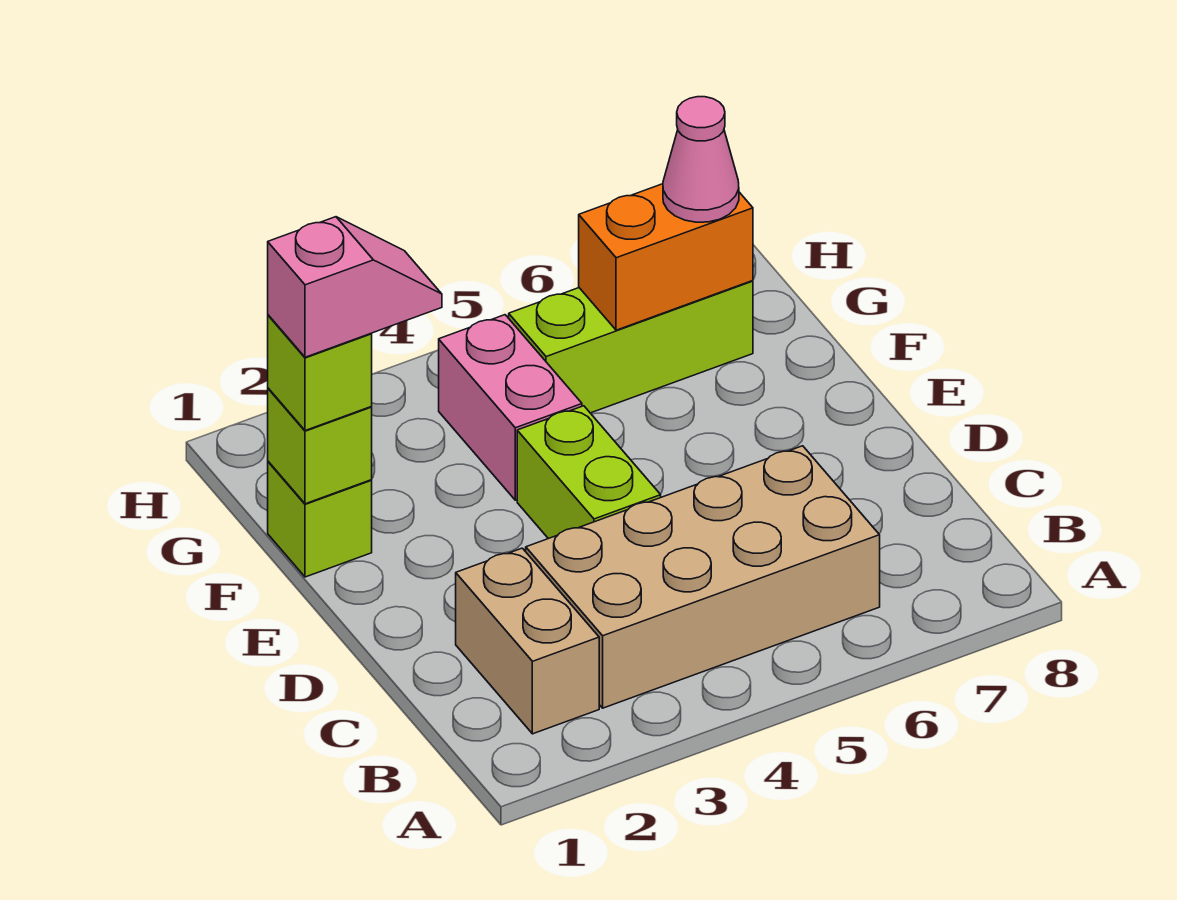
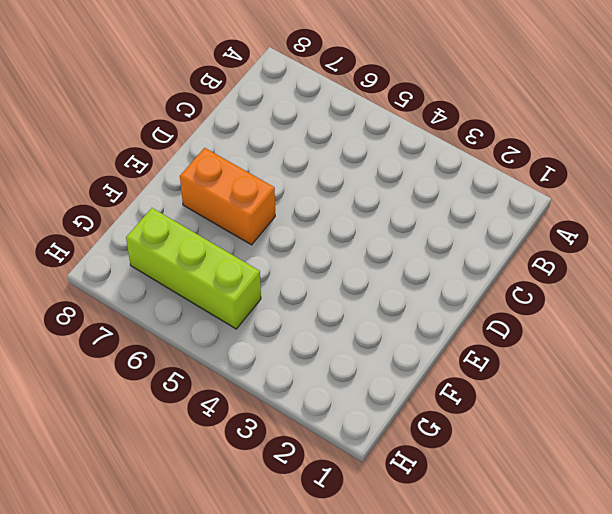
orange 1x2 brick [180,148,275,245] -> orange 1x2 brick moved to [579,184,753,330]
none -> tan 1x2 brick [456,548,599,734]
none -> tan 2x4 brick [526,446,880,708]

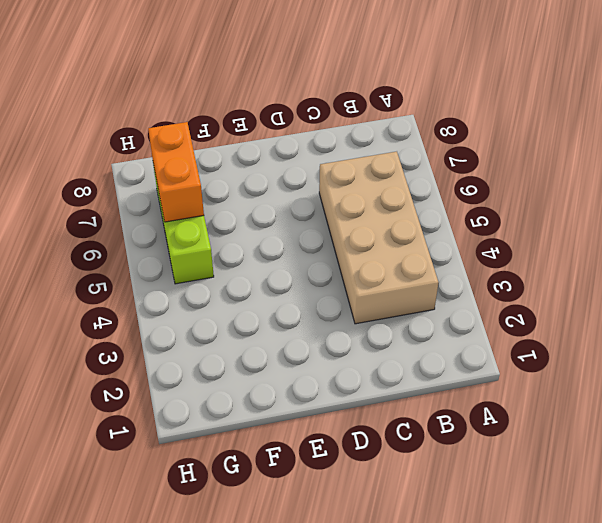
none -> tan 1x2 brick [456,548,599,734]
none -> lime 1x2 brick [517,406,661,539]

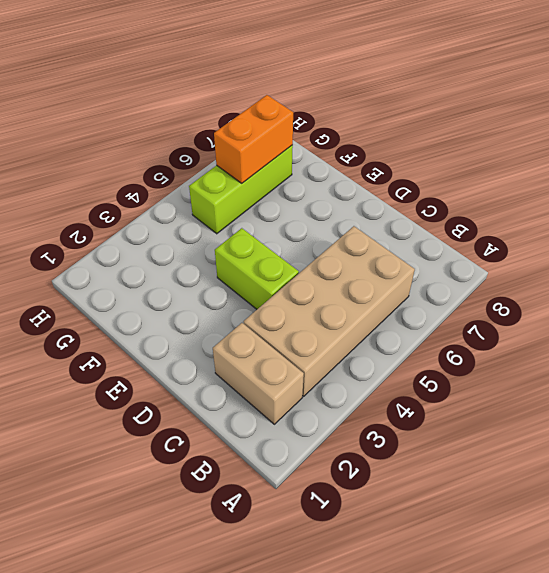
none -> lime 1x1 brick [268,462,372,577]
none -> pink 1x2 brick [439,315,582,500]

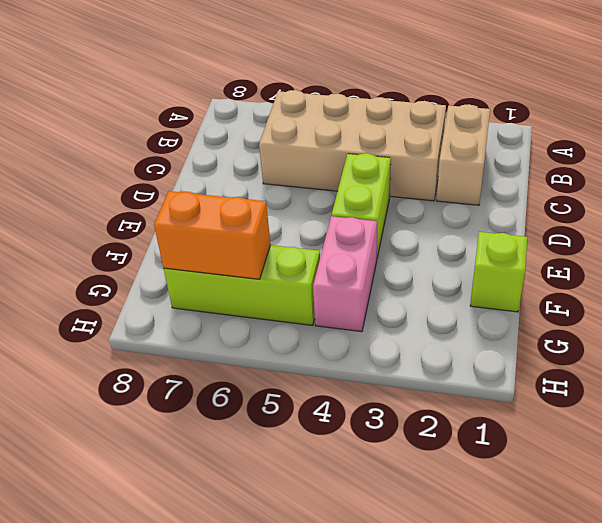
none -> lime 1x1 brick [268,388,372,504]
none -> lime 1x1 brick [268,315,372,431]

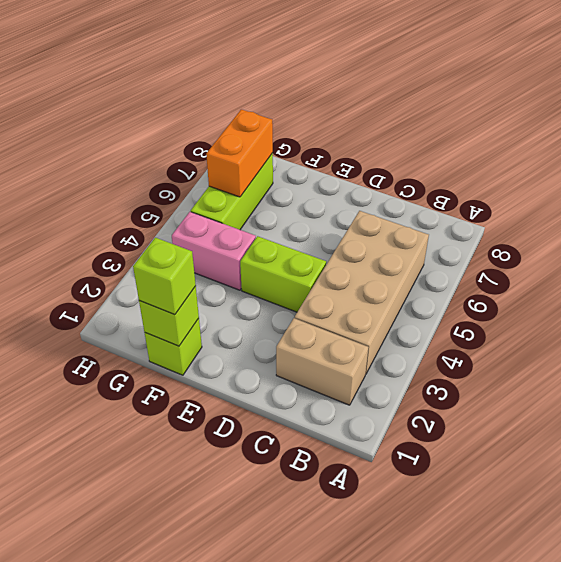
none -> pink 1x1 cone [663,97,739,222]
none -> pink 1x2 slope [268,217,442,357]

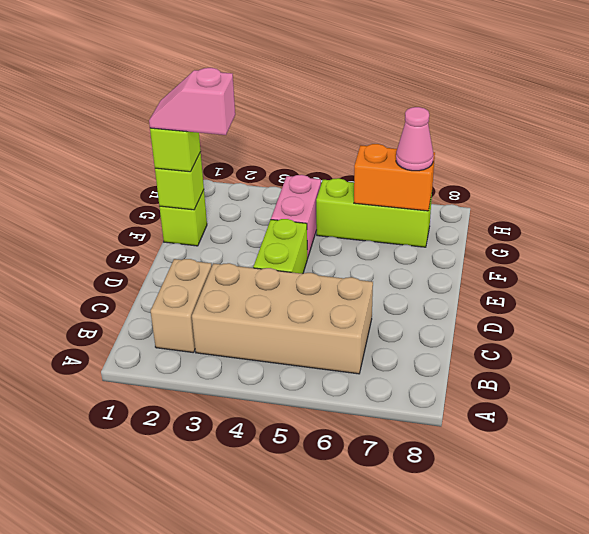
pink 1x2 slope [149,68,235,135] -> pink 1x2 slope turned to [268,217,442,357]

